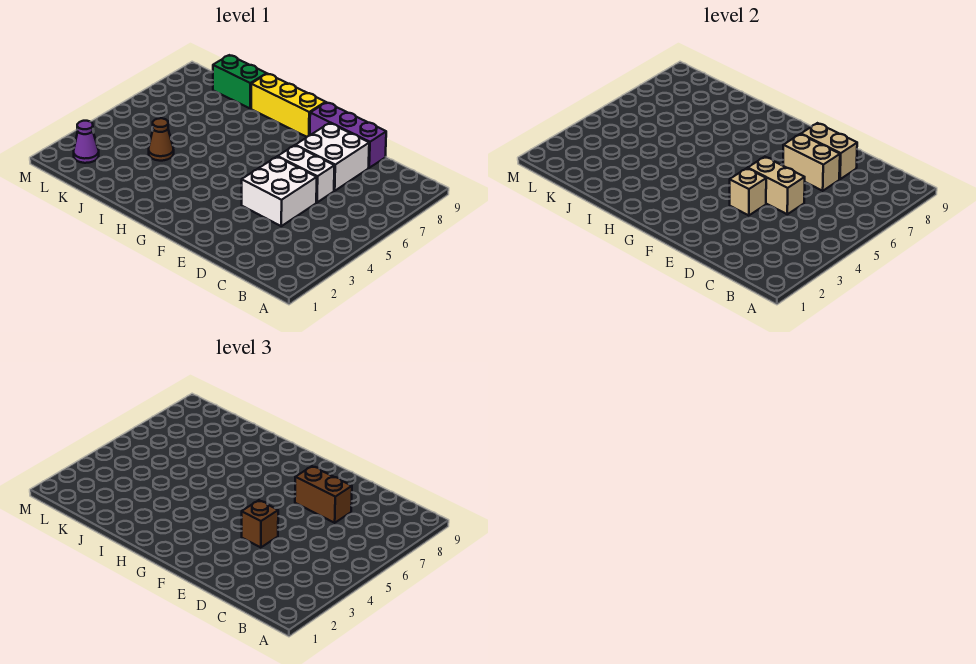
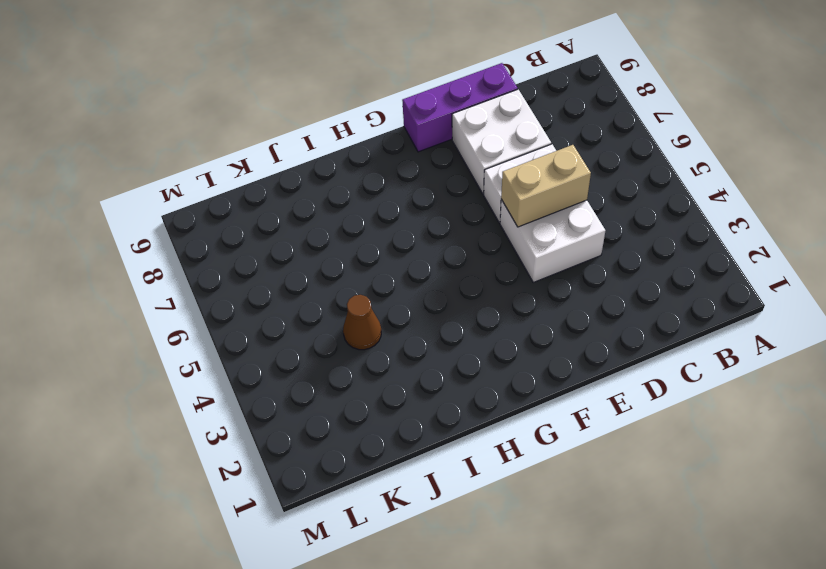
none -> yellow 1x3 brick [251,74,326,137]
none -> green 1x2 brick [213,55,267,108]
none -> purple 1x1 cone [74,121,99,163]

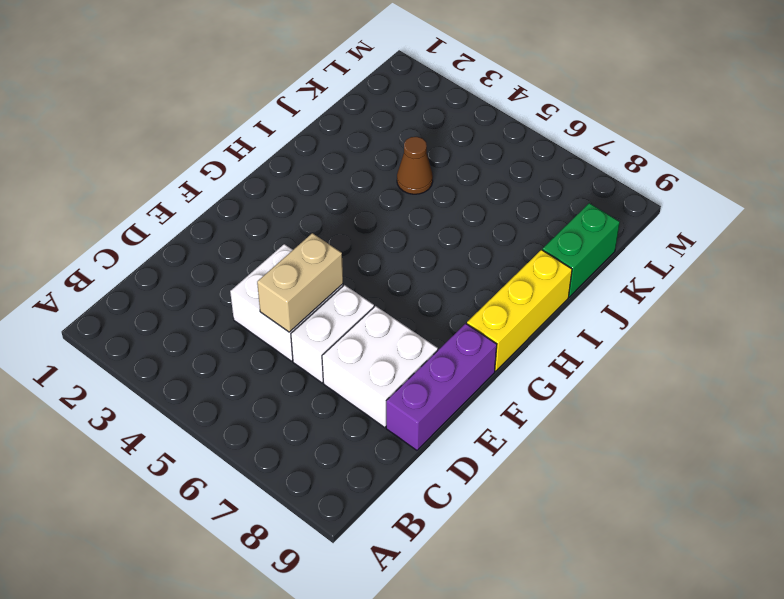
none -> purple 1x1 cone [74,121,99,163]
none -> tan 1x2 brick [783,134,840,191]
none -> tan 1x2 brick [801,123,857,179]

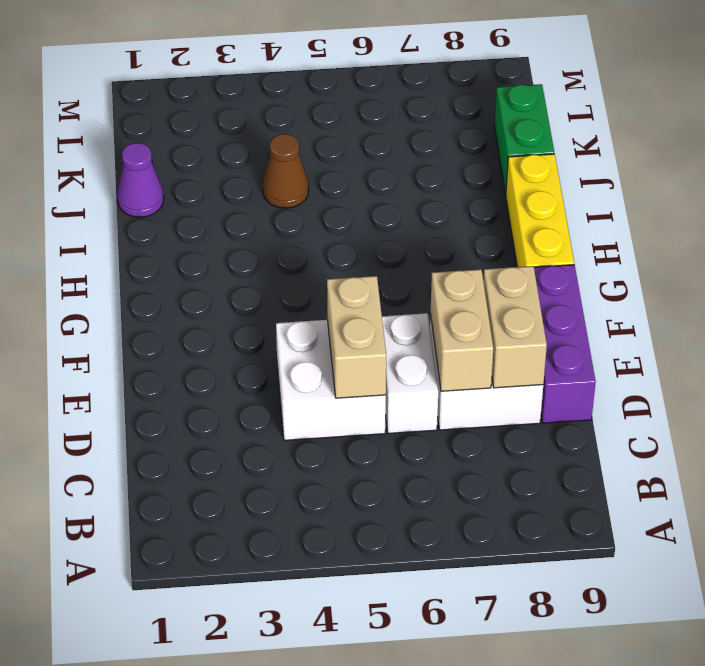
purple 1x1 cone [117,143,164,217] -> purple 1x1 cone moved to [74,121,99,163]
none -> tan 1x1 brick [730,168,766,216]
none -> brown 1x2 brick [295,466,352,523]
none -> brown 1x1 brick [242,500,278,548]

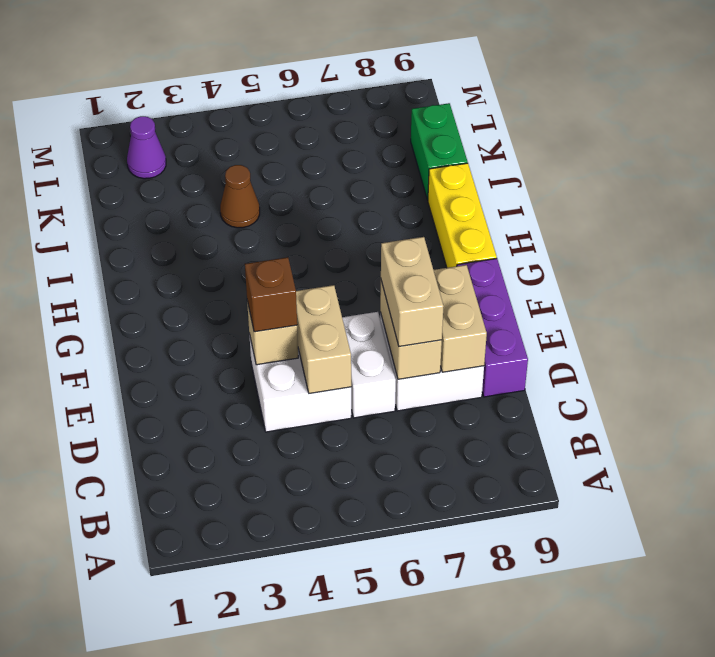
tan 1x2 brick [381,237,444,347] -> brown 1x2 brick [295,466,352,523]

